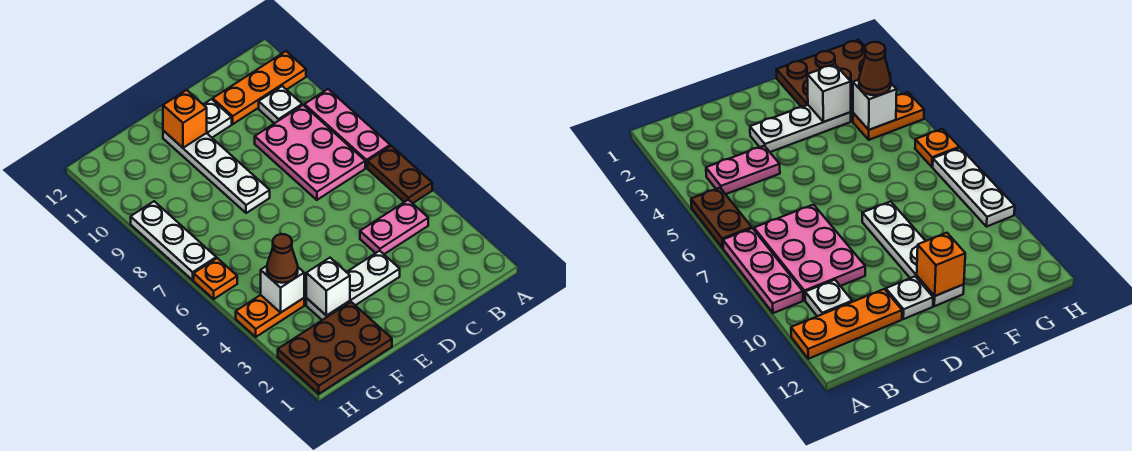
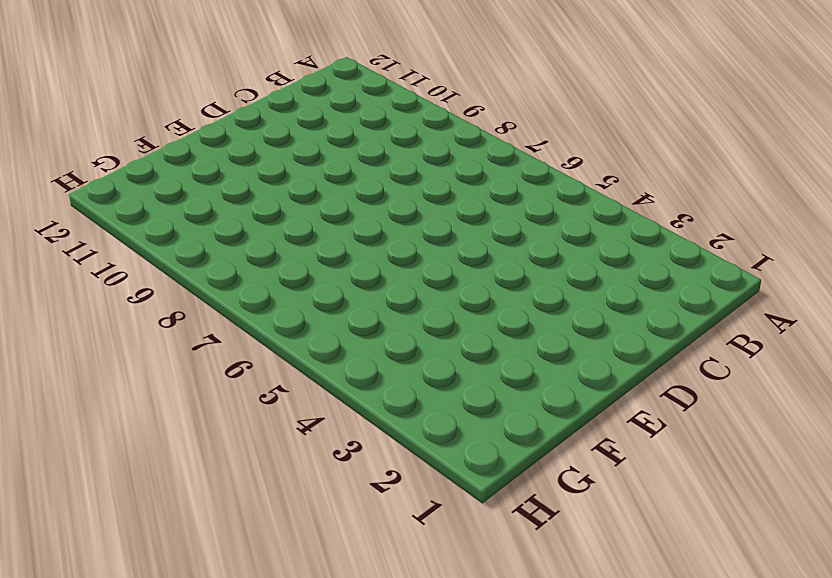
none -> brown 1x2 plate [368,146,432,203]
none -> pink 1x3 plate [304,89,390,168]
none -> orange 1x3 plate [213,51,306,124]

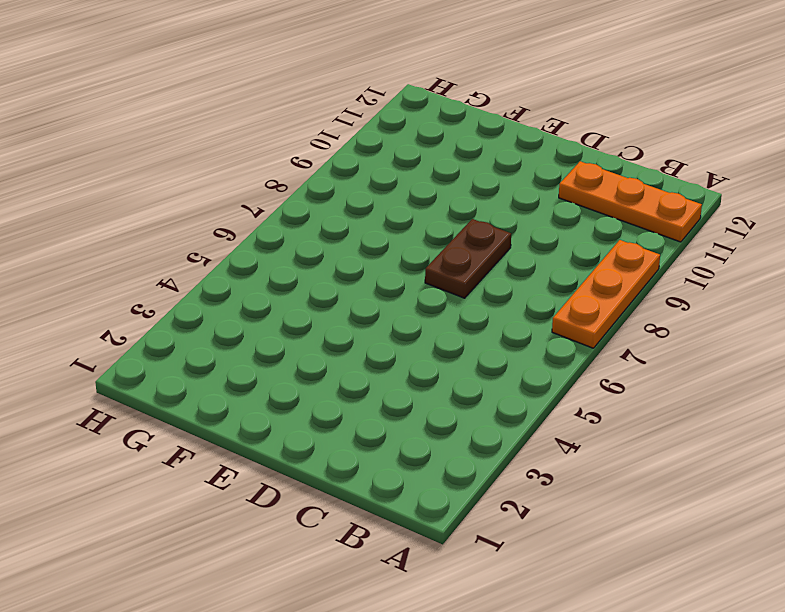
orange 1x3 plate [552,240,660,348] -> pink 1x3 plate [304,89,390,168]
brown 1x2 plate [425,219,511,298] -> brown 1x2 plate moved to [368,146,432,203]
none -> pink 1x2 plate [360,200,428,254]
none -> pink 2x3 plate [255,105,365,200]
none -> white 1x1 plate [259,86,302,123]

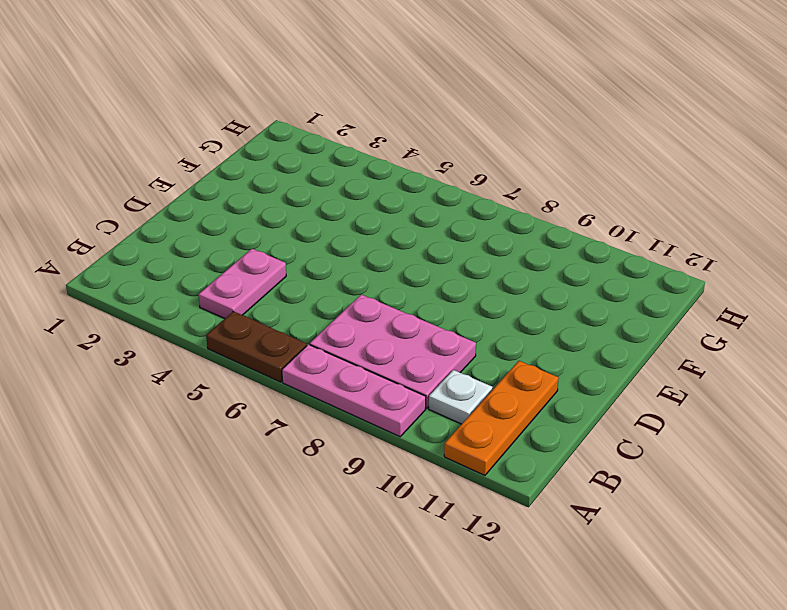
none -> white 1x3 plate [306,251,400,320]
none -> white 1x1 plate [203,99,232,138]
none -> white 1x4 plate [163,131,270,213]

